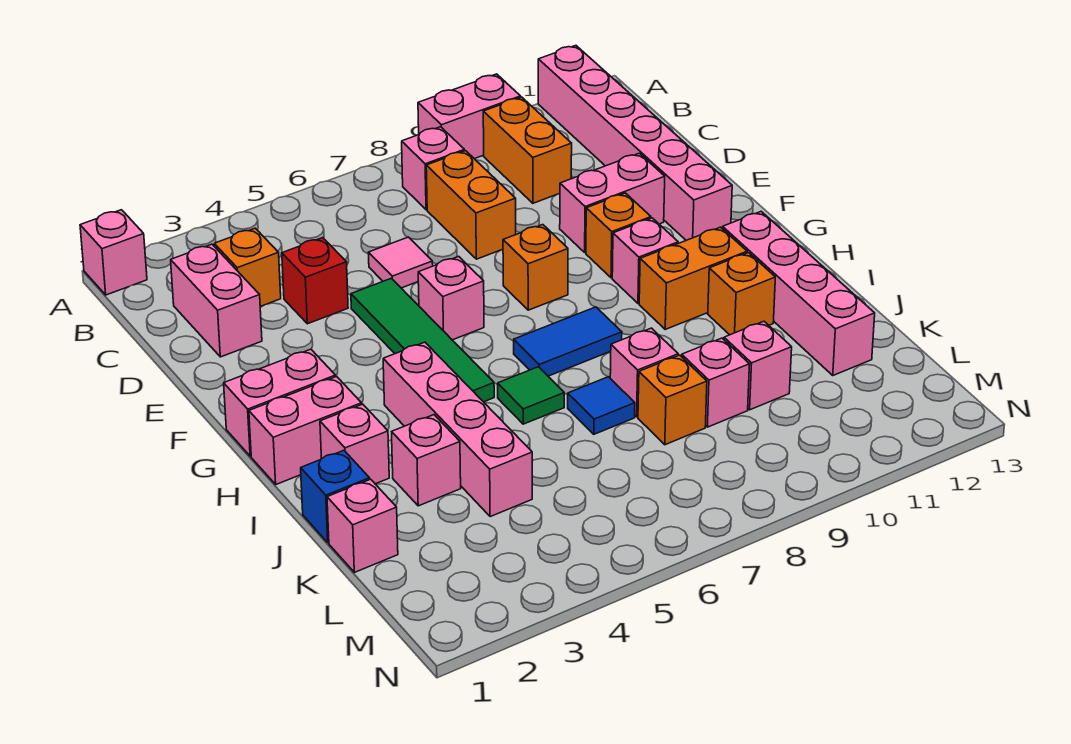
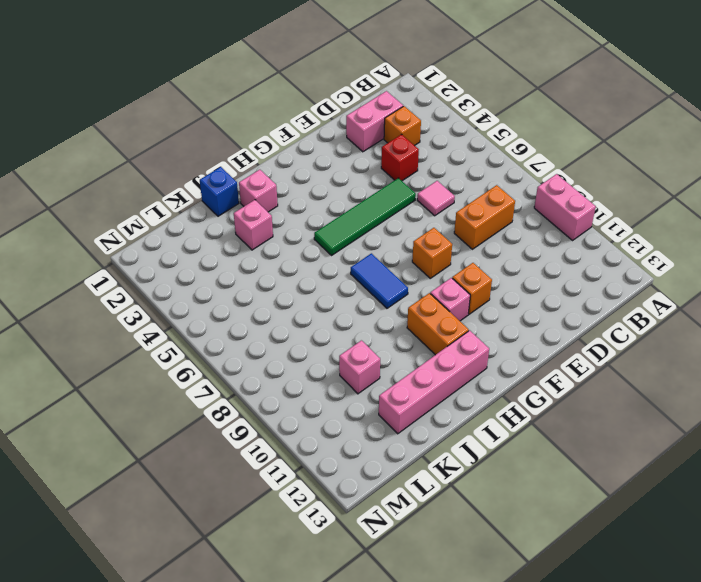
none -> pink 1x1 brick [80,210,147,295]
none -> pink 1x6 brick [538,46,732,240]
none -> pink 1x1 brick [402,127,464,210]
none -> orange 1x2 brick [483,97,572,203]

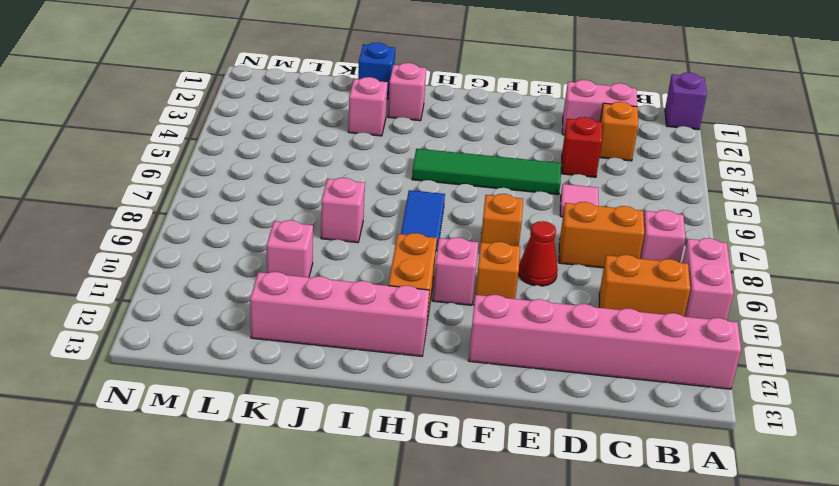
purple 1x1 brick [665,73,707,130] -> pink 1x1 brick [80,210,147,295]
red 1x1 cone [518,221,558,286] -> none
none -> pink 1x2 brick [560,153,665,253]
none -> pink 1x1 brick [418,256,484,340]
none -> pink 1x2 brick [224,349,336,456]
none -> pink 1x2 brick [249,376,362,484]

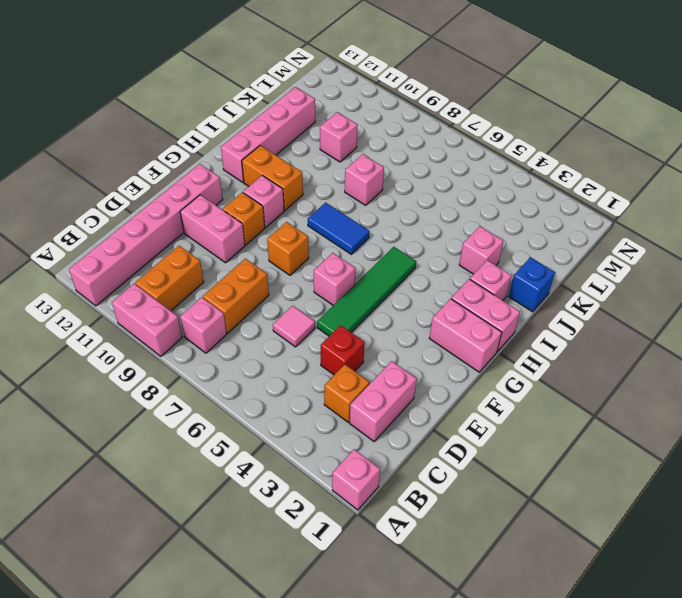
none -> pink 1x4 brick [383,342,532,517]
none -> green 1x1 tile [498,367,564,424]
none -> orange 1x1 brick [708,253,775,335]
none -> blue 1x1 tile [568,377,635,434]

